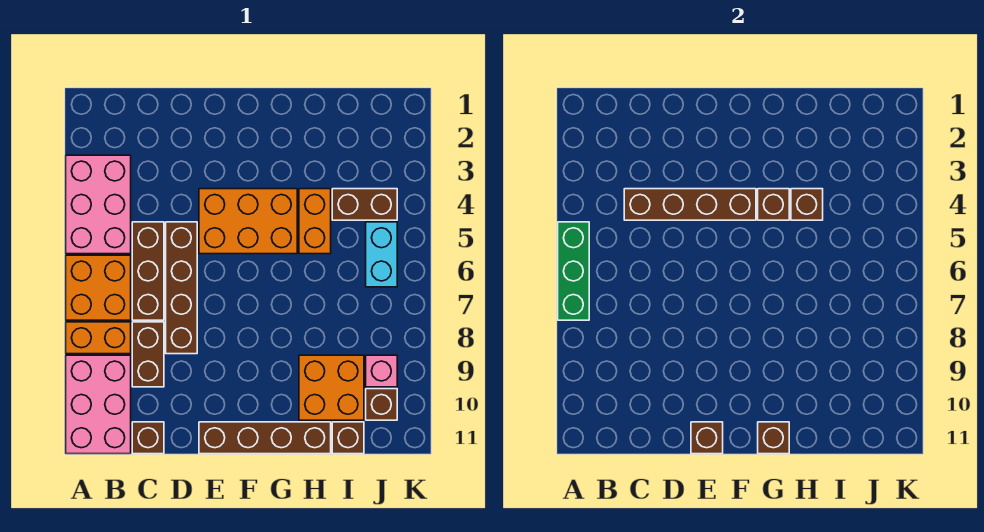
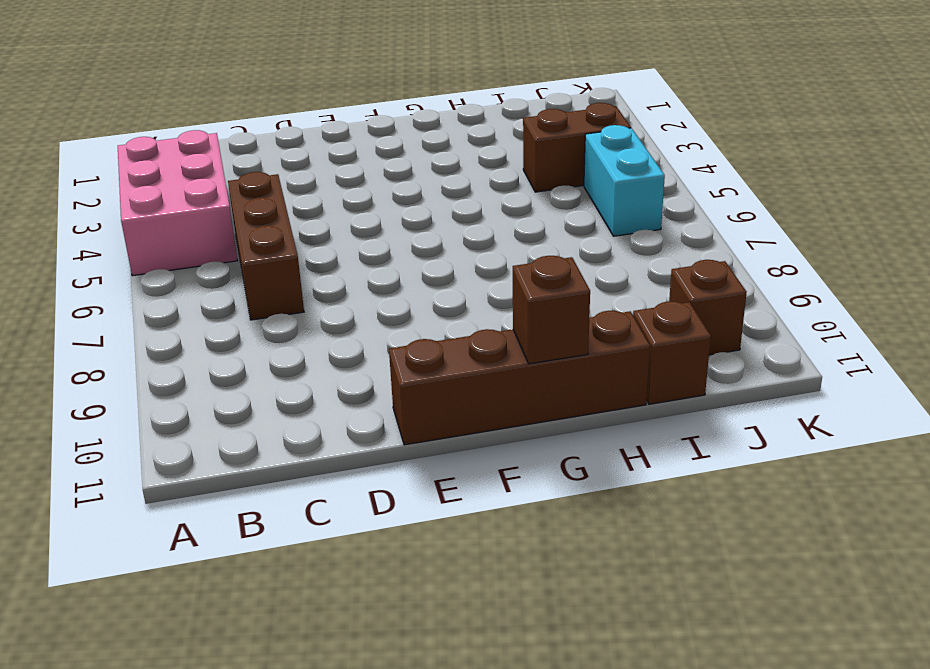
none -> orange 2x2 brick [66,255,131,320]
none -> orange 1x2 brick [66,322,131,354]
none -> pink 2x3 brick [66,355,131,454]

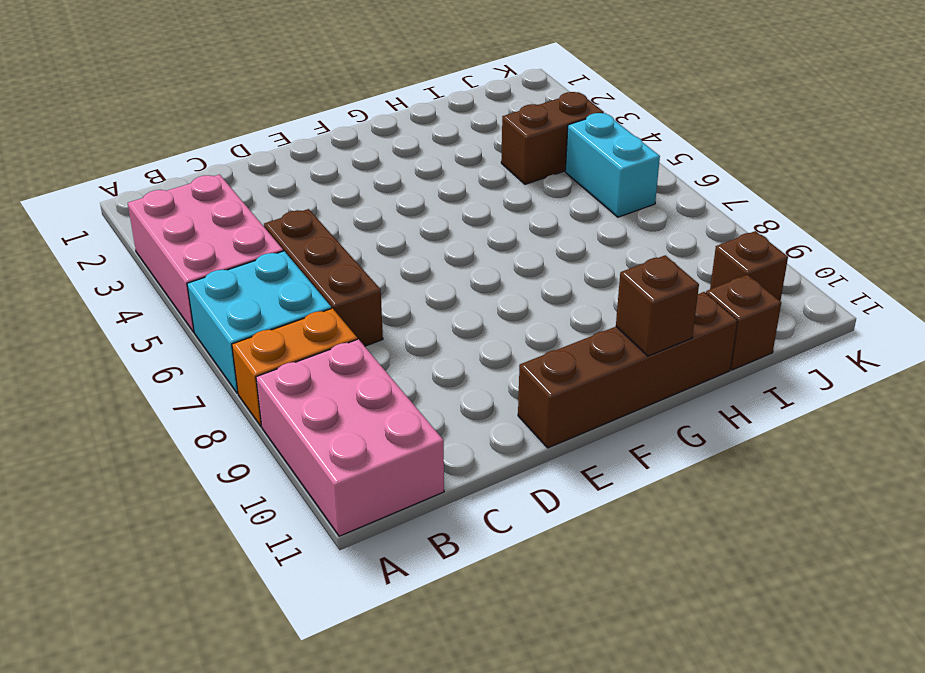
cyan 2x2 brick [187,251,331,393] -> orange 2x2 brick [66,255,131,320]
none -> brown 1x2 brick [132,322,164,387]
none -> brown 1x1 brick [132,422,164,454]
none -> brown 1x4 brick [166,222,197,354]

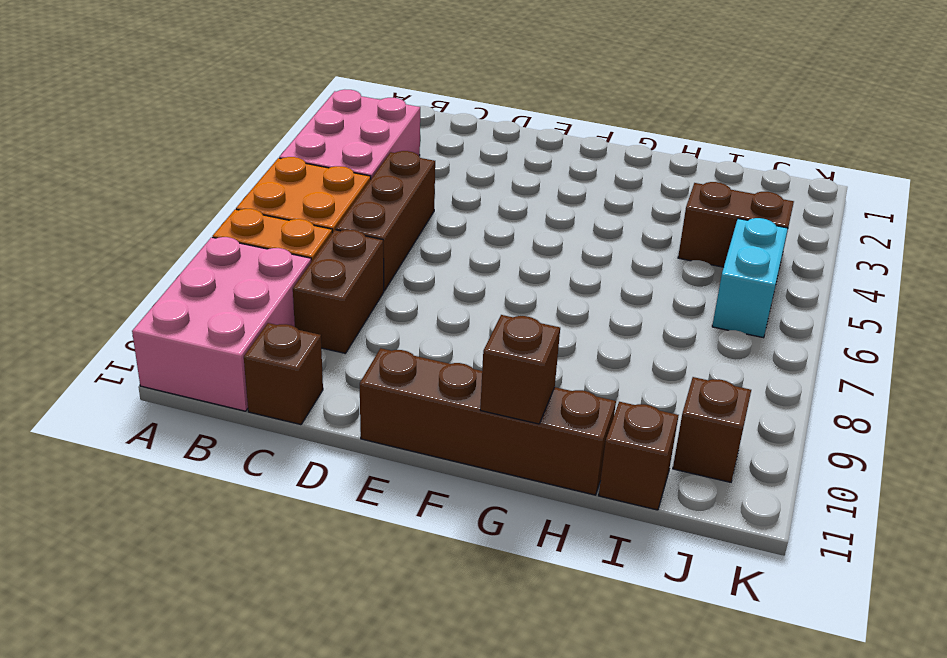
none -> brown 1x4 brick [166,222,197,354]
none -> orange 2x3 brick [199,189,297,254]
none -> orange 1x2 brick [299,189,331,254]

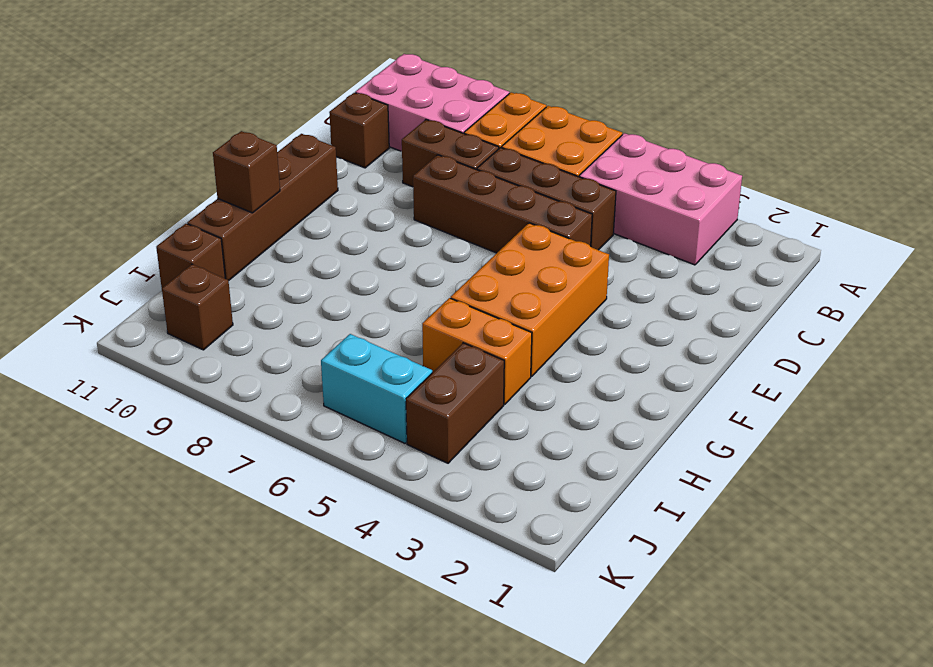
none -> orange 2x2 brick [299,355,364,420]
none -> pink 1x1 brick [366,355,397,387]
none -> green 1x3 brick [558,222,589,320]

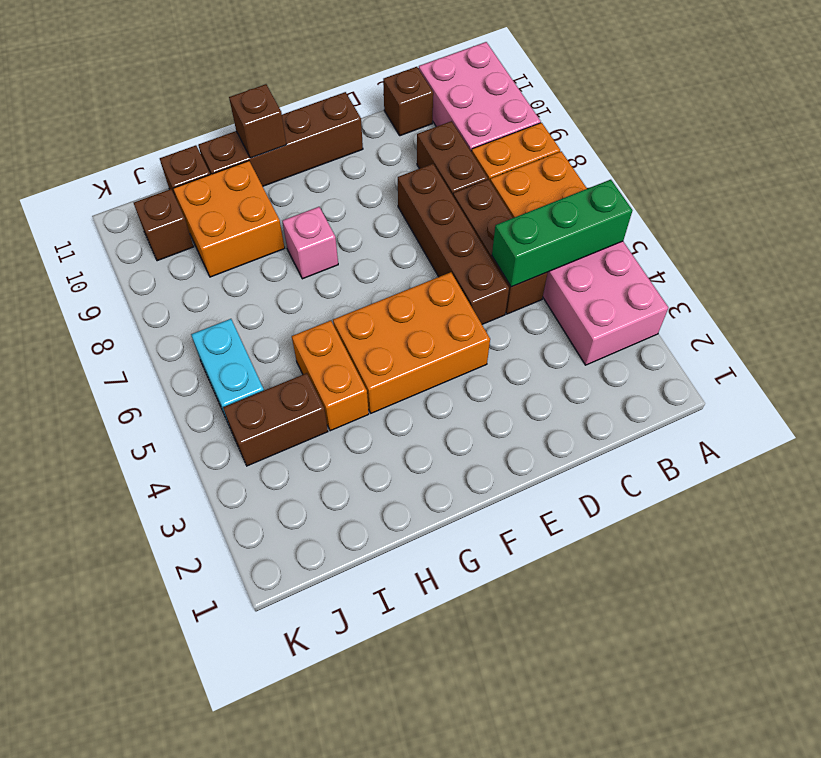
green 1x3 brick [492,180,632,287] -> green 1x3 brick turned to [558,222,589,320]
pink 1x1 brick [282,207,338,279] -> pink 1x1 brick moved to [366,355,397,387]
none -> brown 1x4 brick [624,189,756,220]
none -> brown 1x1 brick [691,422,723,454]
none -> brown 1x1 brick [758,189,789,220]

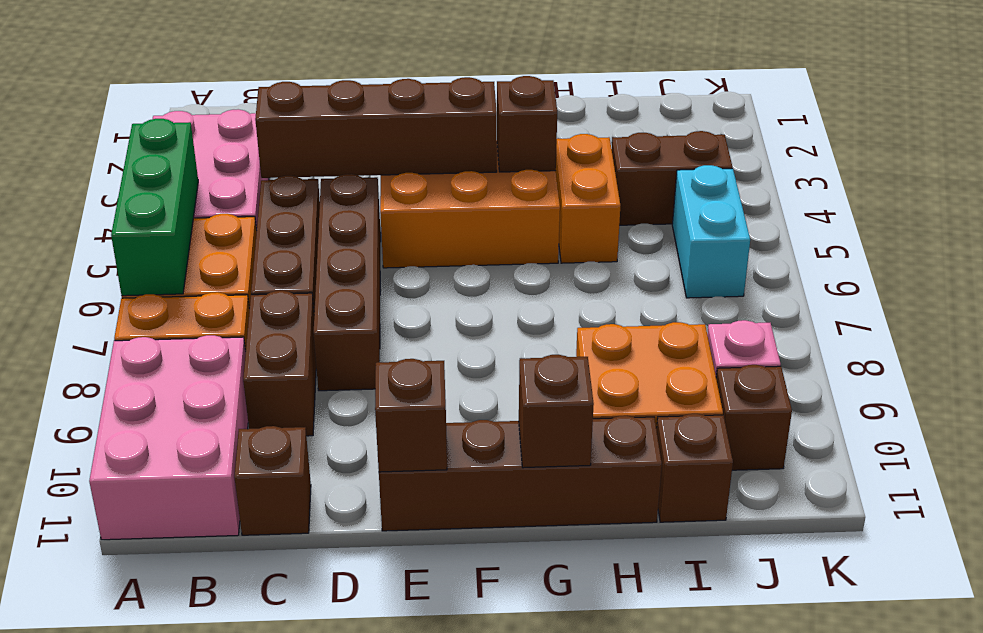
none -> brown 1x1 brick [791,189,823,220]

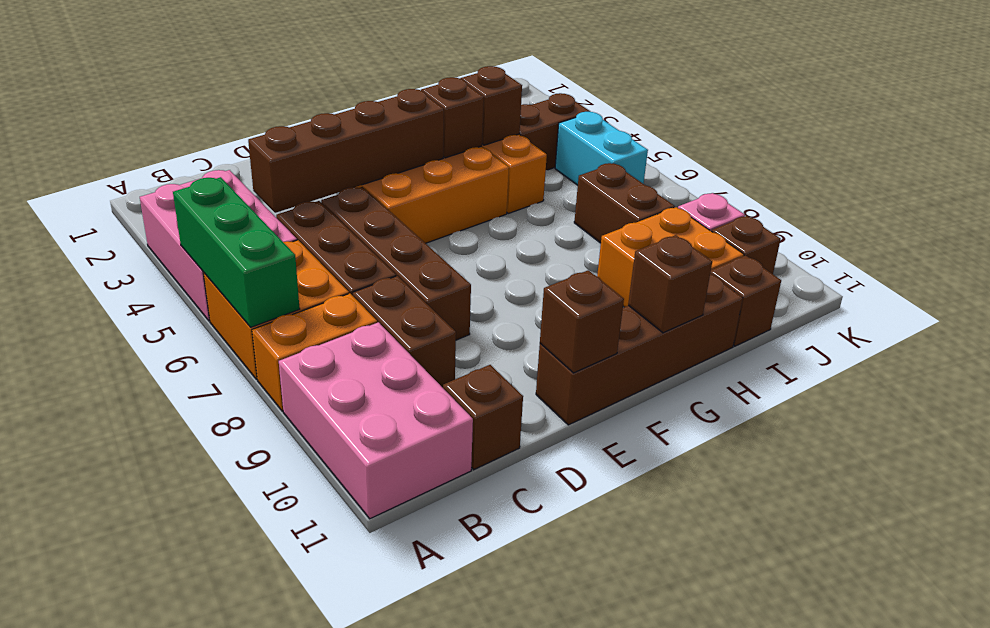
brown 1x2 brick [574,163,675,243] -> none

